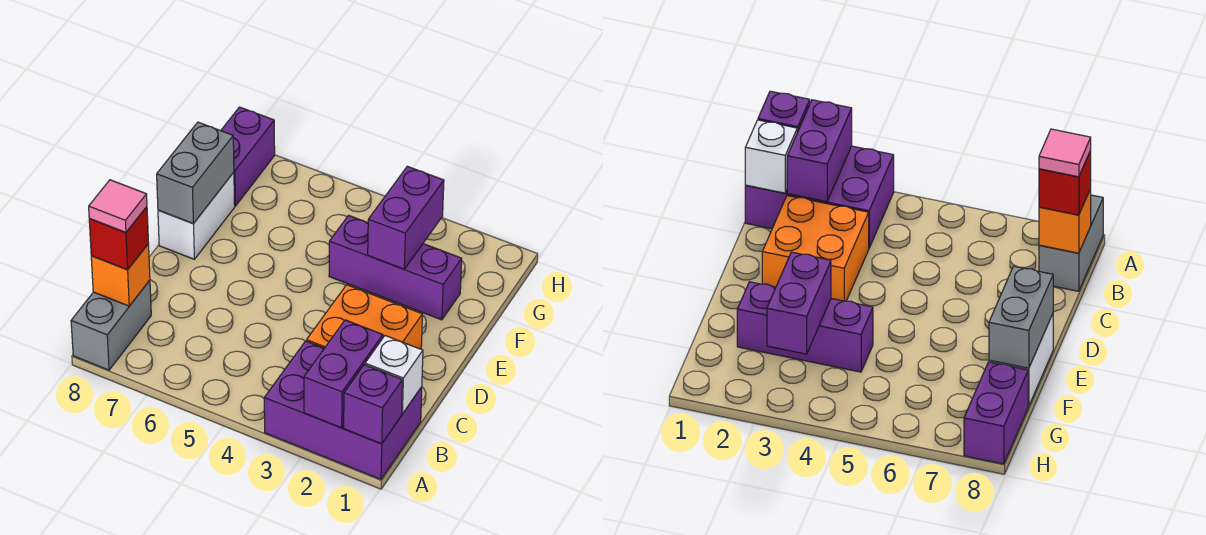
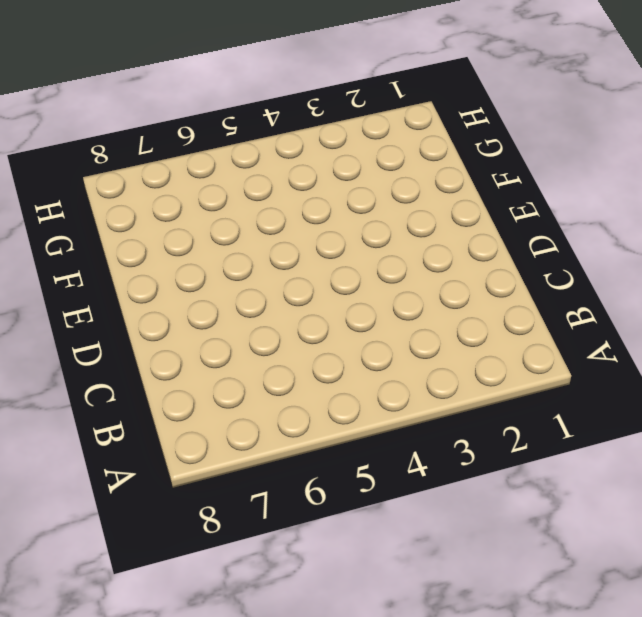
none -> purple 2x3 brick [264,341,422,479]
none -> grey 1x2 brick [71,280,151,370]
none -> orange 2x2 brick [307,285,422,349]

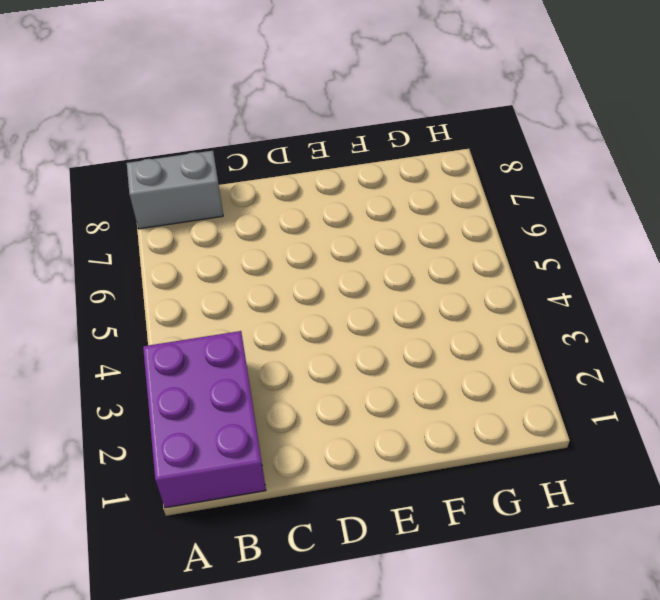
none -> orange 2x2 brick [307,285,422,349]
none -> white 1x2 brick [158,172,235,259]
none -> purple 1x3 brick [329,215,462,320]

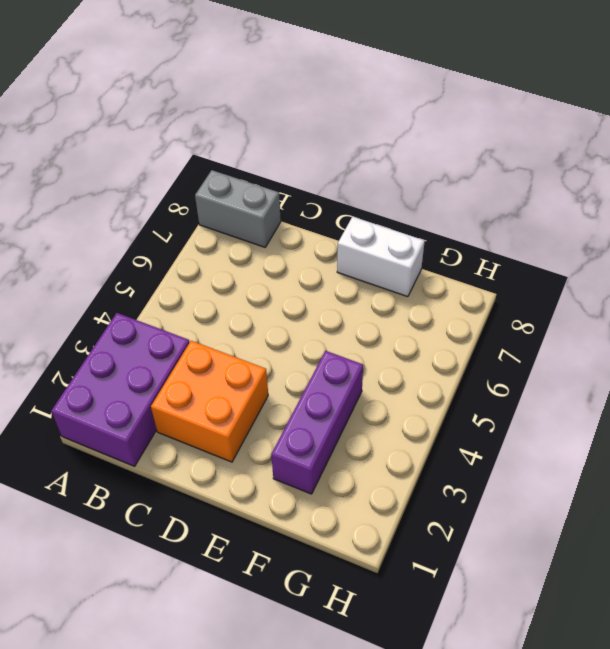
none -> purple 1x2 brick [221,107,275,206]
none -> purple 1x1 brick [344,365,402,444]
none -> purple 1x2 brick [304,320,383,428]

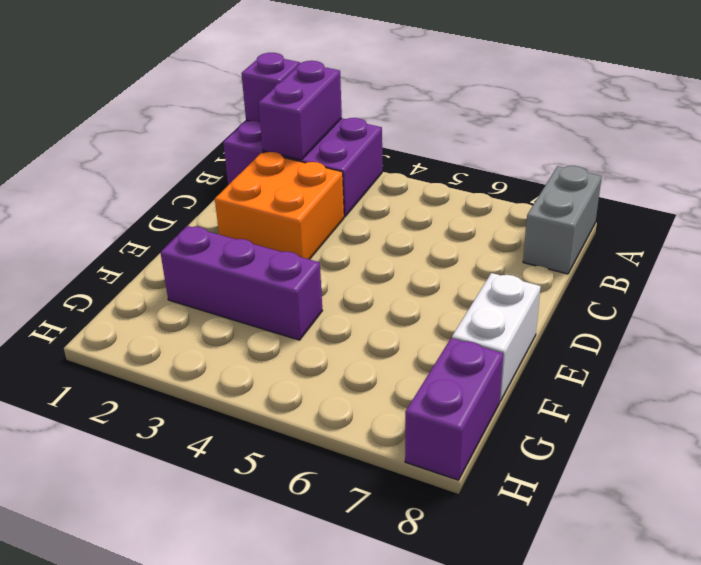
none -> white 1x1 brick [365,336,423,414]
none -> orange 1x1 brick [91,244,150,306]
none -> grey 1x2 brick [157,122,234,224]

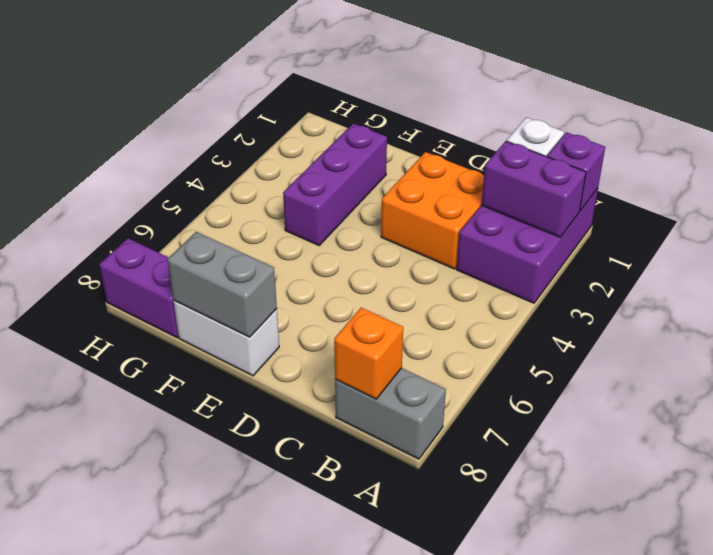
none -> purple 1x2 brick [368,166,444,269]
none -> red 1x1 brick [89,207,149,270]
none -> pink 1x1 tile [89,180,147,233]

